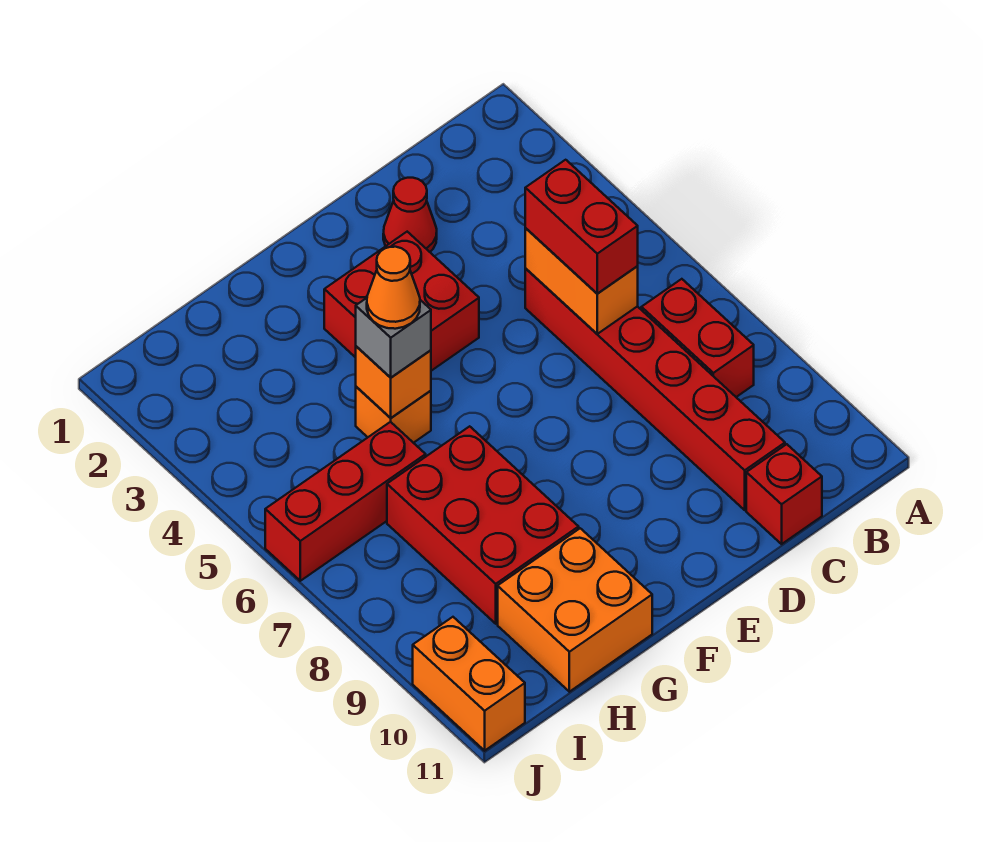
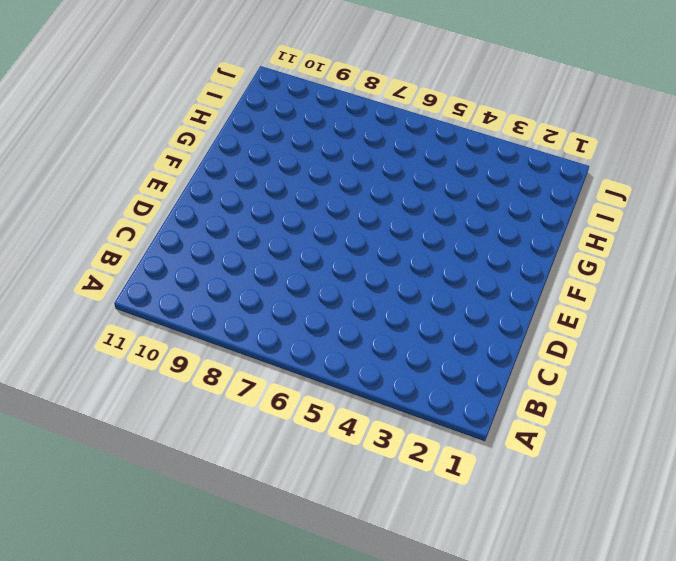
none -> red 1x2 brick [641,279,754,397]
none -> red 1x6 brick [525,269,785,510]
none -> red 1x1 brick [746,444,822,544]

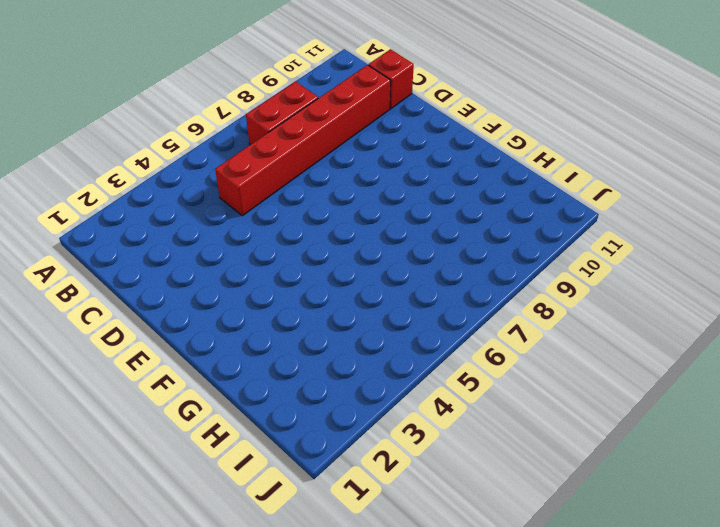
none -> red 1x1 cone [383,178,437,252]
none -> red 2x2 brick [324,232,479,371]
none -> orange 1x1 brick [356,387,431,443]

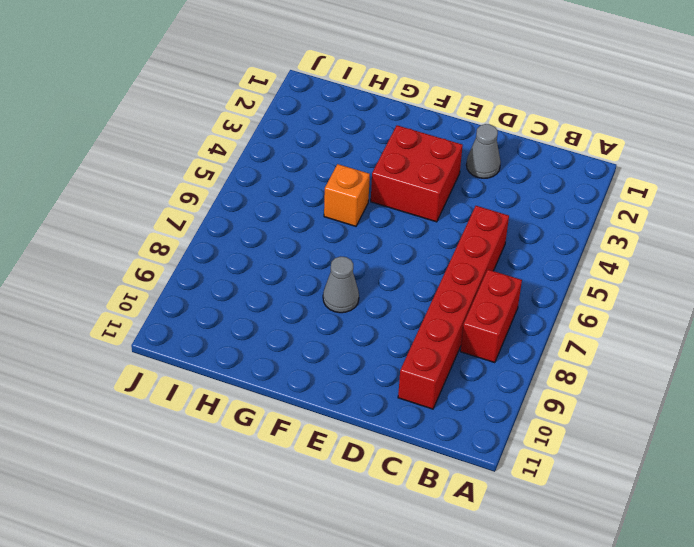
grey 1x1 cone [466,124,501,178] -> red 1x1 cone [383,178,437,252]
grey 1x1 cone [323,257,359,313] -> none
none -> red 1x1 brick [746,444,822,544]
none -> red 2x3 brick [387,426,579,624]
none -> orange 2x2 brick [498,528,652,692]

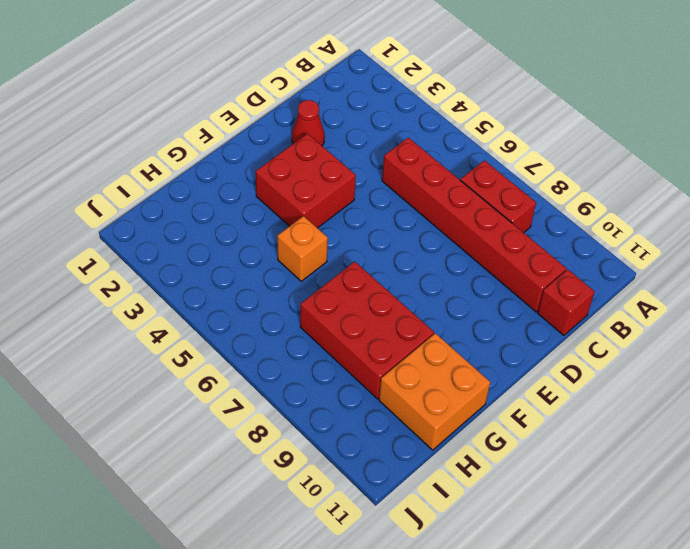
none -> red 1x3 brick [265,422,426,581]
none -> orange 1x2 brick [413,617,525,751]
none -> orange 1x2 brick [525,228,638,334]

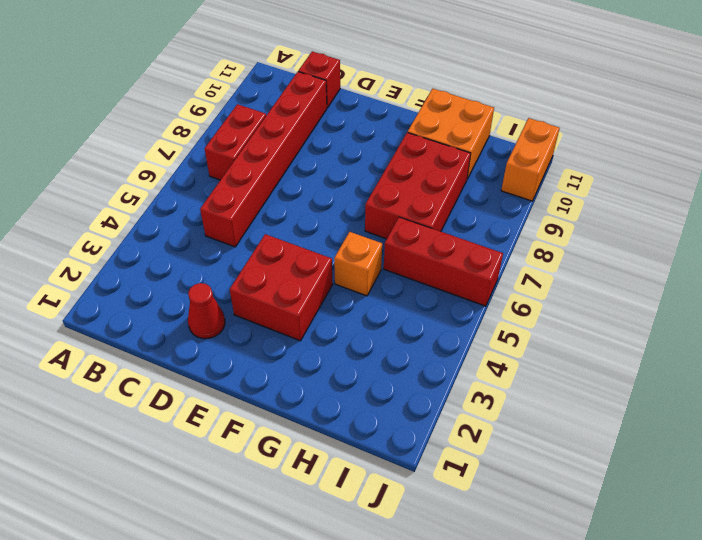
none -> orange 1x2 brick [525,228,638,334]
none -> orange 1x1 brick [356,346,431,418]
none -> red 1x2 brick [525,160,638,293]

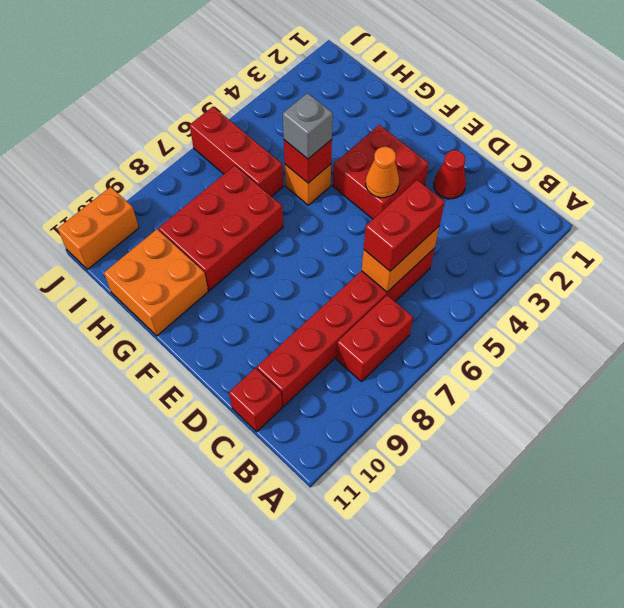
orange 1x1 cone [366,147,399,198] -> orange 1x1 cone moved to [367,247,420,329]
red 1x1 brick [284,139,332,183] -> orange 1x1 brick [356,346,431,418]

